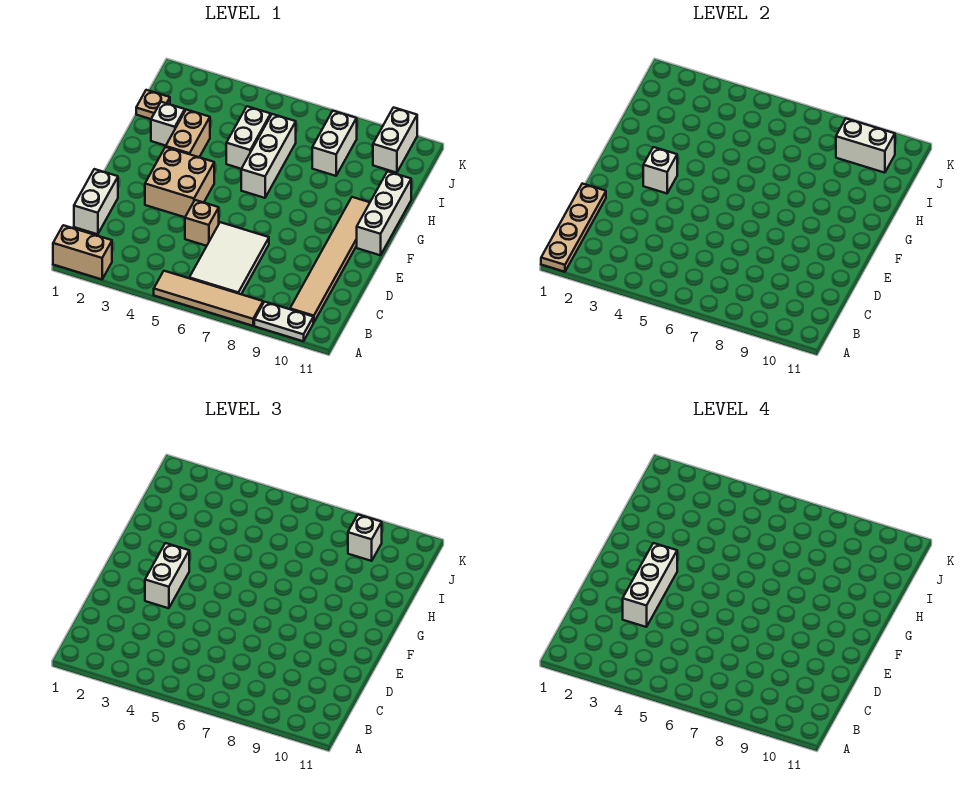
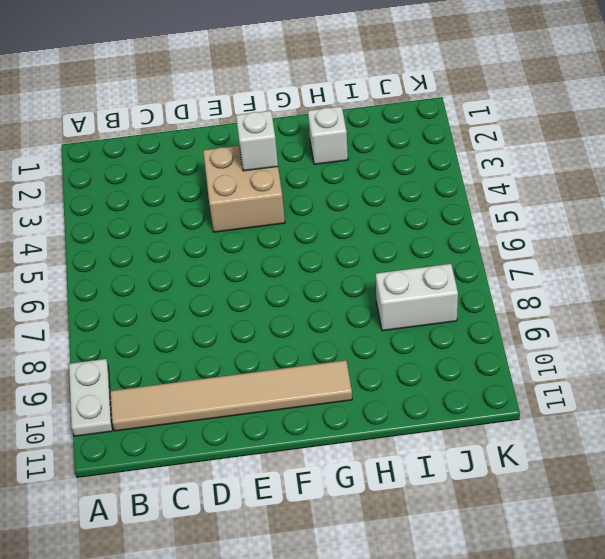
none -> tan 1x2 brick [53,225,112,279]
none -> tan 1x4 tile [154,271,263,326]
none -> white 2x3 tile [189,222,269,294]

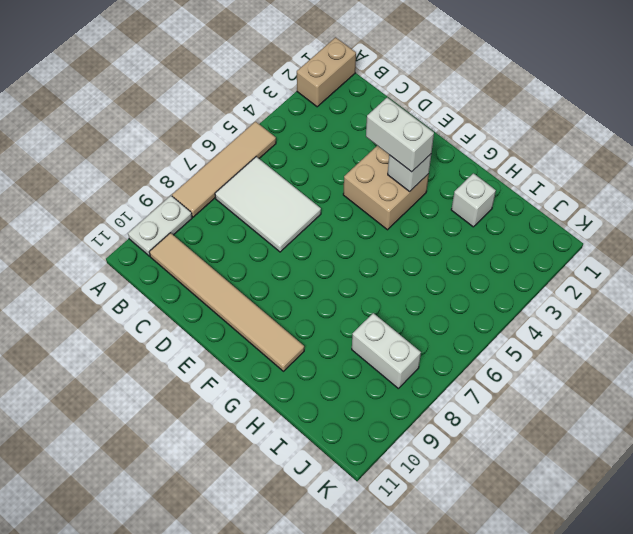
none -> white 1x2 brick [74,169,118,234]
none -> tan 1x1 brick [185,200,219,246]
none -> white 1x3 brick [357,171,411,255]

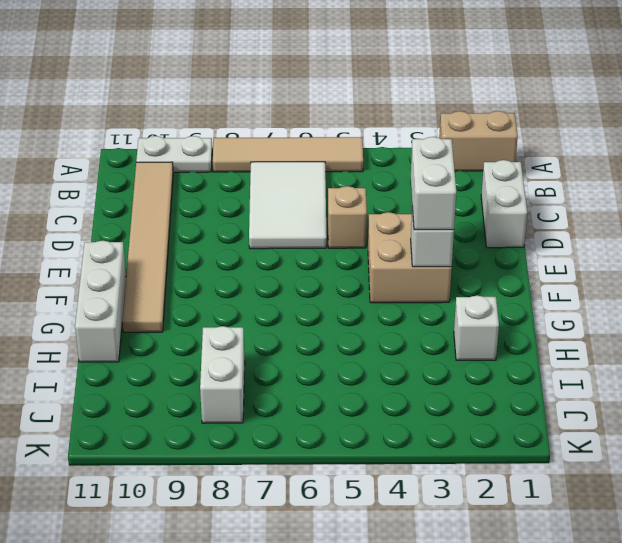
none -> tan 1x2 brick [166,110,210,157]
none -> white 1x3 brick [241,114,296,198]
none -> white 1x2 brick [226,106,271,169]

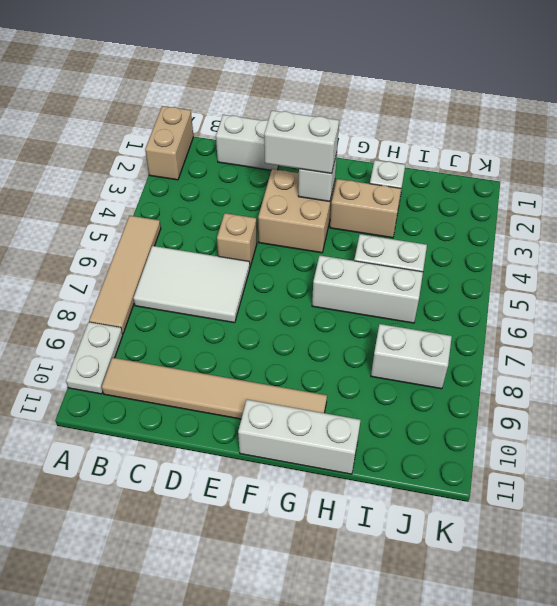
none -> tan 1x1 plate [136,90,170,119]
none -> white 1x2 brick [373,107,417,173]
none -> tan 1x4 plate [541,184,606,272]

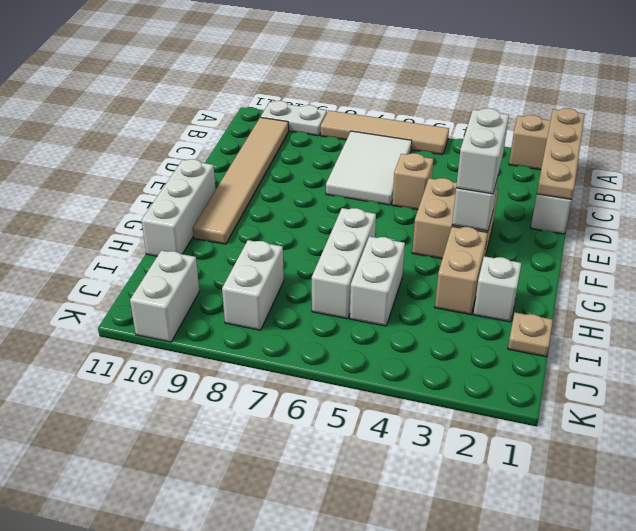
none -> white 1x2 brick [836,119,895,173]
none -> white 1x1 brick [348,515,382,561]
none -> white 1x3 brick [623,543,677,627]

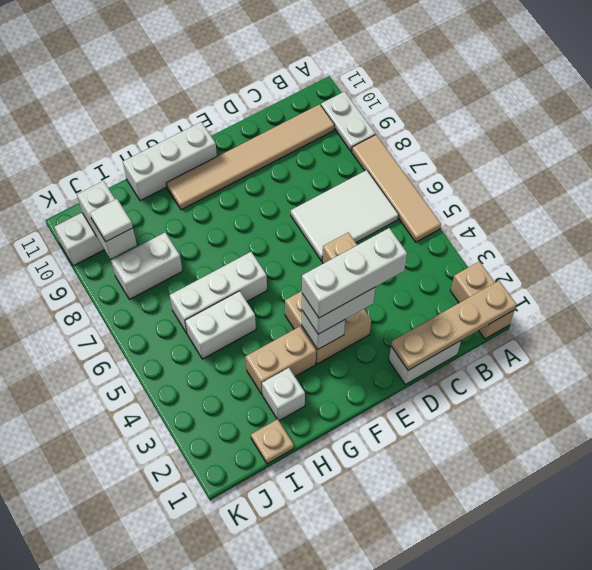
white 1x1 tile [90,199,133,242] -> white 1x1 brick [348,515,382,561]

